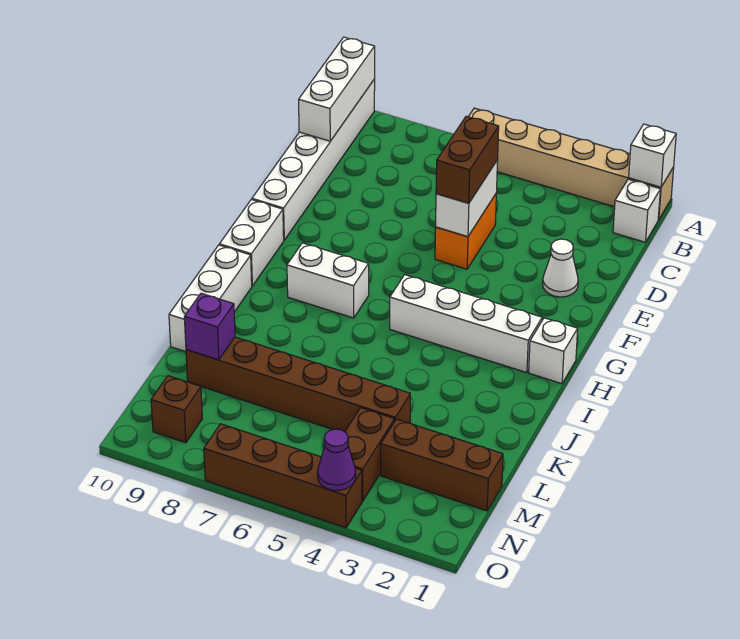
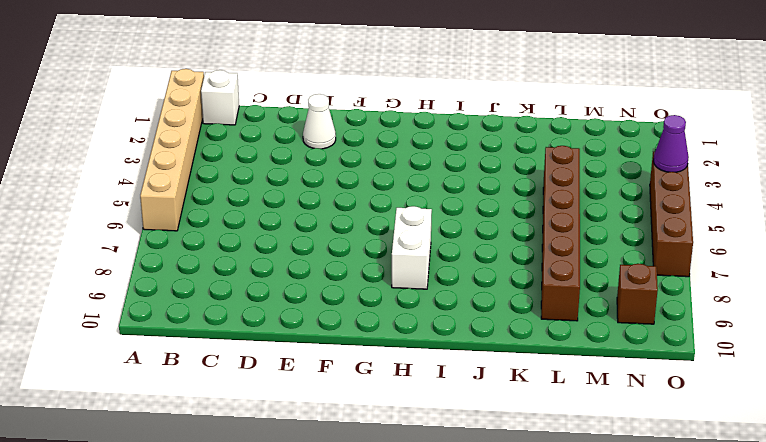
none -> white 1x6 brick [252,79,375,240]
none -> orange 1x2 brick [435,194,496,269]
none -> white 1x2 brick [219,200,284,286]

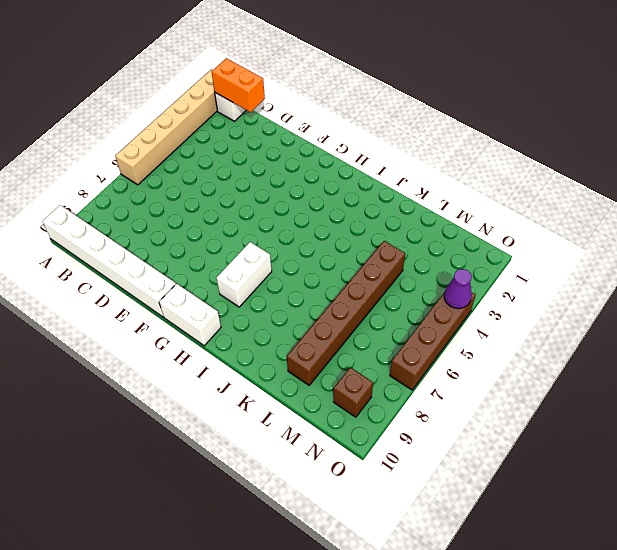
orange 1x2 brick [212,58,265,112] -> orange 1x2 brick moved to [435,194,496,269]
none -> white 1x1 cone [543,239,578,297]
none -> white 1x1 brick [529,318,578,384]
none -> white 1x4 brick [390,275,542,373]

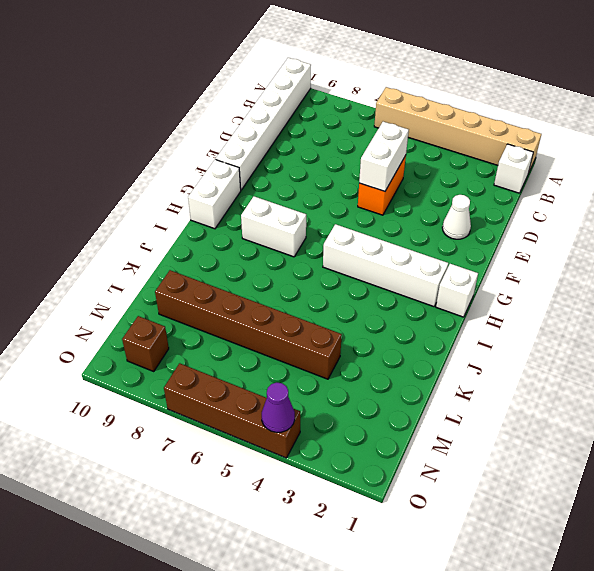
none -> white 1x3 brick [169,245,252,352]
none -> brown 1x3 brick [381,419,503,511]
none -> brown 1x2 brick [345,408,395,501]

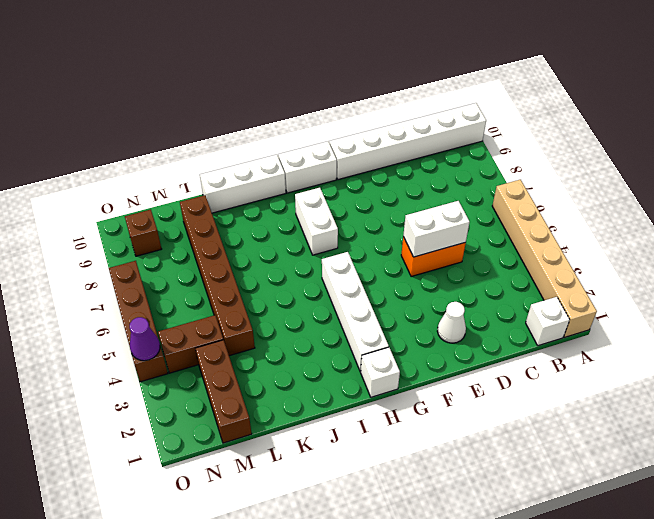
none -> white 1x1 brick [629,124,676,187]
none -> white 1x3 brick [299,37,375,141]
none -> purple 1x1 brick [184,293,235,360]

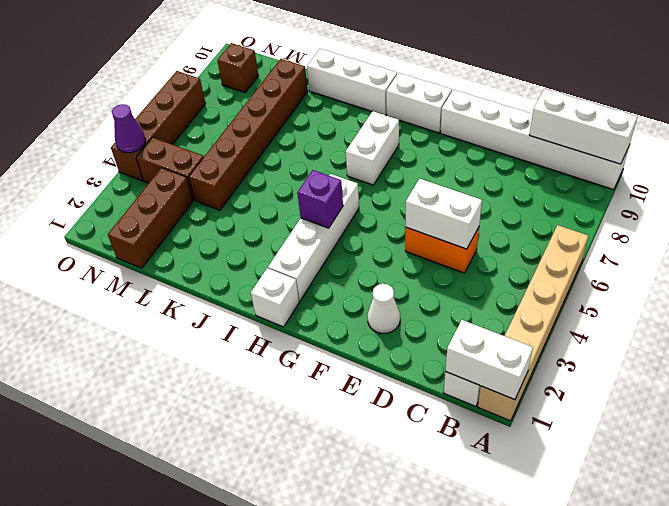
white 1x2 brick [445,320,533,400] -> white 1x1 brick [629,124,676,187]
purple 1x1 brick [297,170,343,228] -> purple 1x1 brick moved to [184,293,235,360]
none -> brown 1x2 brick [436,116,499,203]

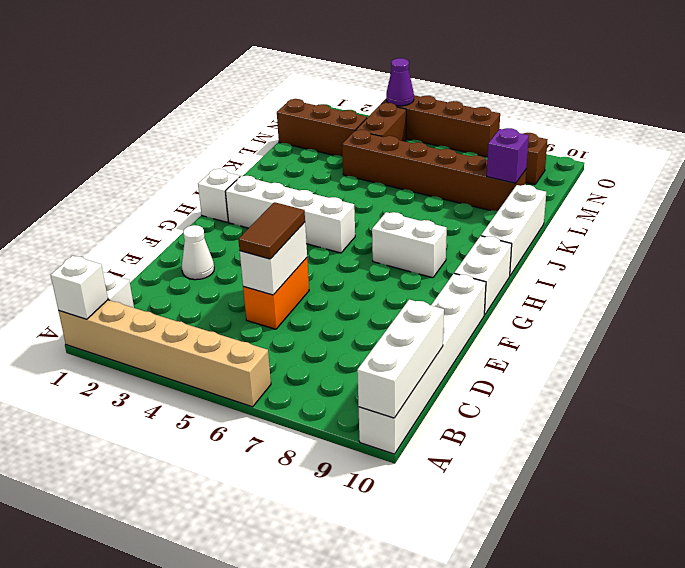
brown 1x2 tile [238,202,305,259] -> brown 1x2 brick [436,116,499,203]

